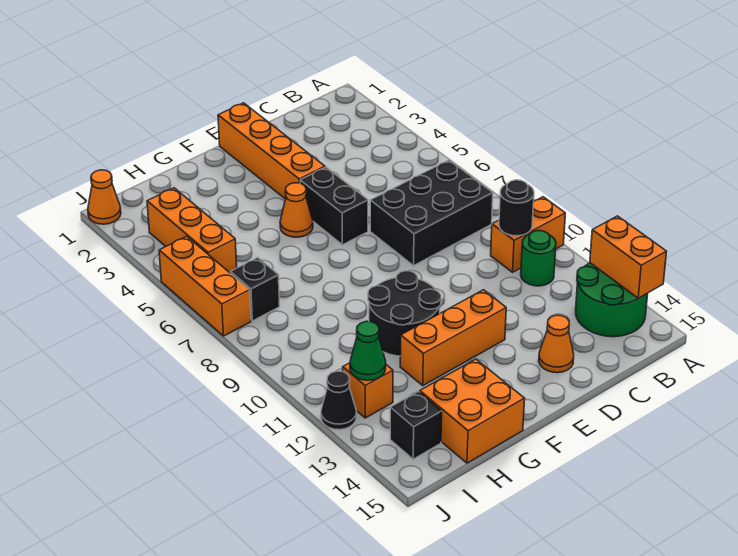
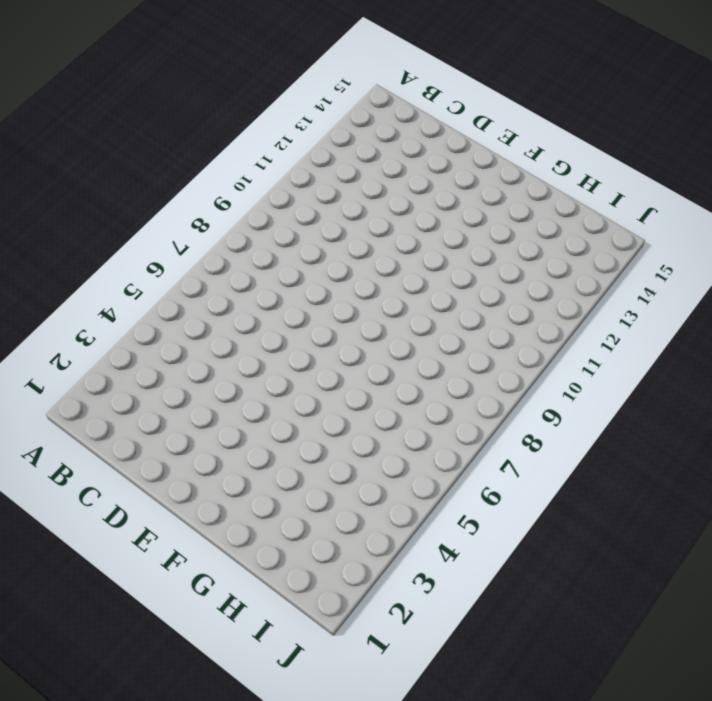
none -> orange 1x2 brick [491,197,565,272]
none -> green 2x2 round brick [576,263,648,337]
none -> black 2x3 brick [370,160,493,266]

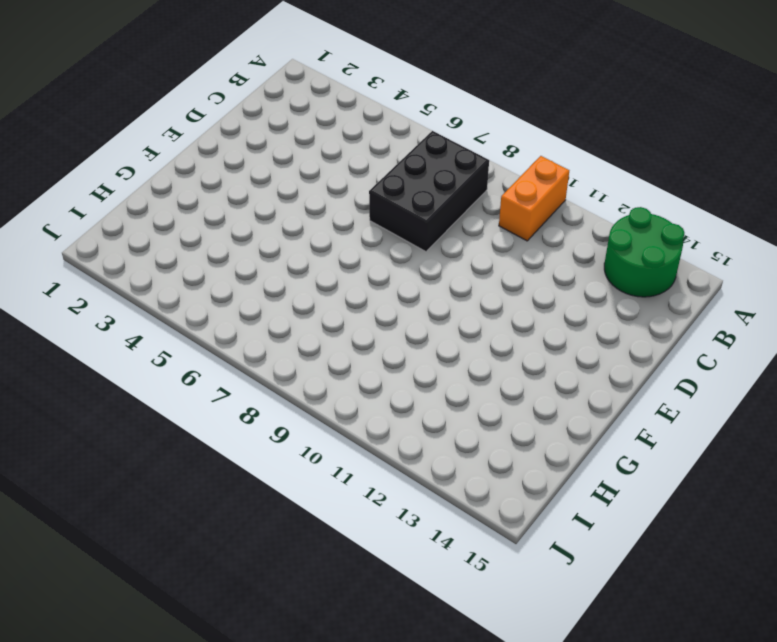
none -> green 1x1 round brick [521,231,556,286]
none -> orange 1x1 cone [539,315,574,373]
none -> orange 1x4 brick [218,103,325,199]

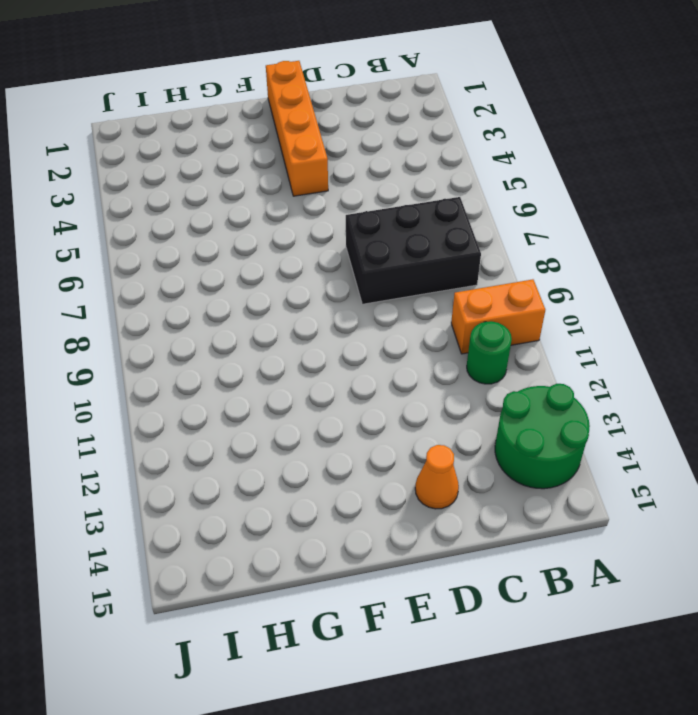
none -> black 1x2 brick [300,167,368,245]
none -> orange 1x3 brick [400,290,506,386]
none -> orange 1x1 cone [280,183,313,237]

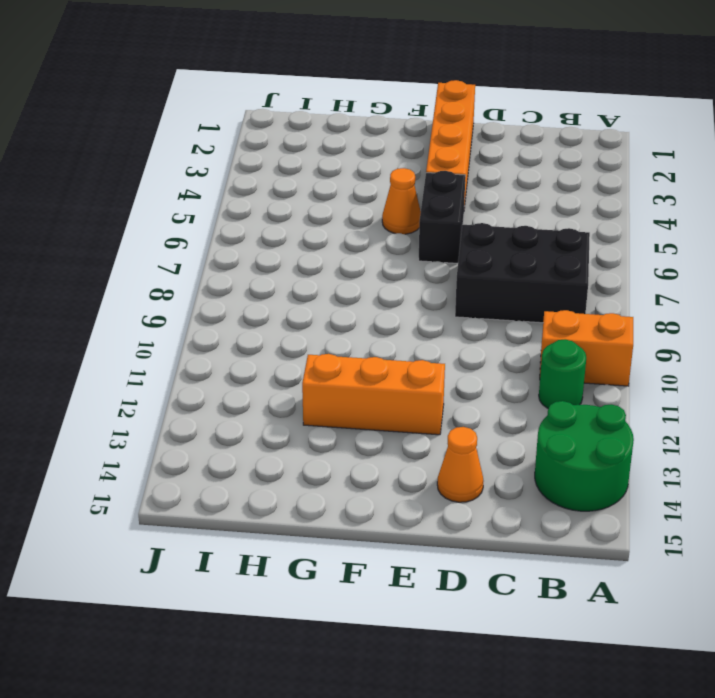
none -> black 2x2 round brick [368,271,441,356]
none -> orange 2x2 brick [420,359,525,463]
none -> orange 1x3 brick [147,188,237,273]

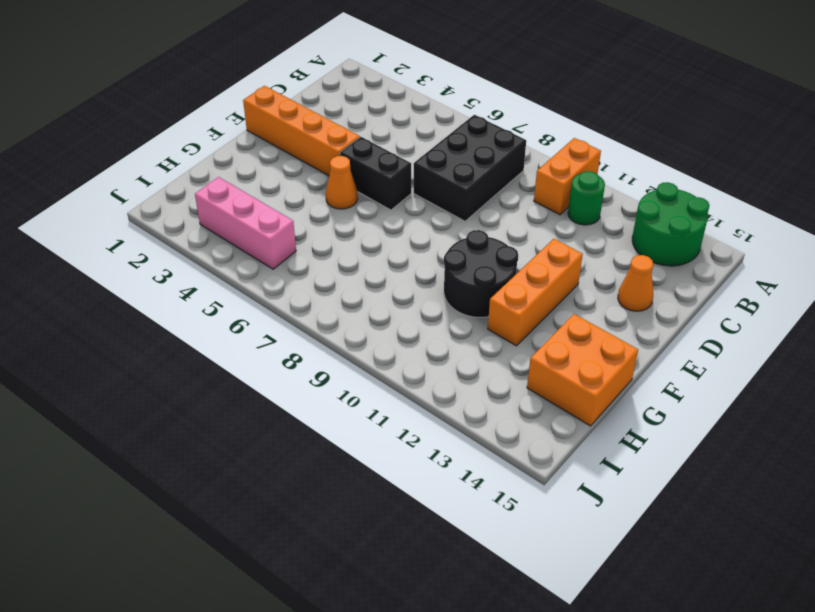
pink 1x3 brick [195,177,296,269] -> orange 1x3 brick [147,188,237,273]
none -> black 1x1 brick [230,258,280,321]
none -> orange 1x1 brick [343,363,393,418]
none -> black 1x1 brick [390,391,442,459]

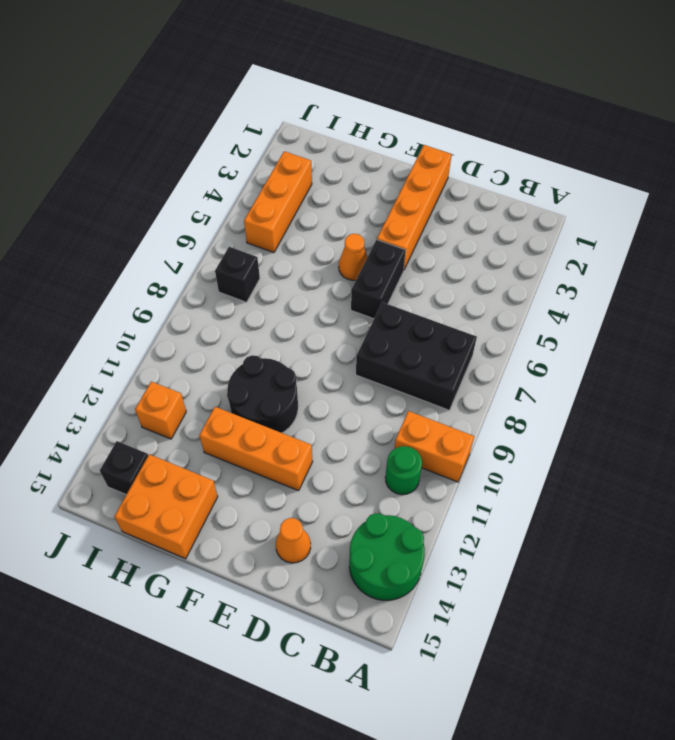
none -> orange 1x1 cone [88,170,121,224]
none -> orange 1x3 brick [159,236,251,336]
none -> black 1x1 cone [321,371,357,430]

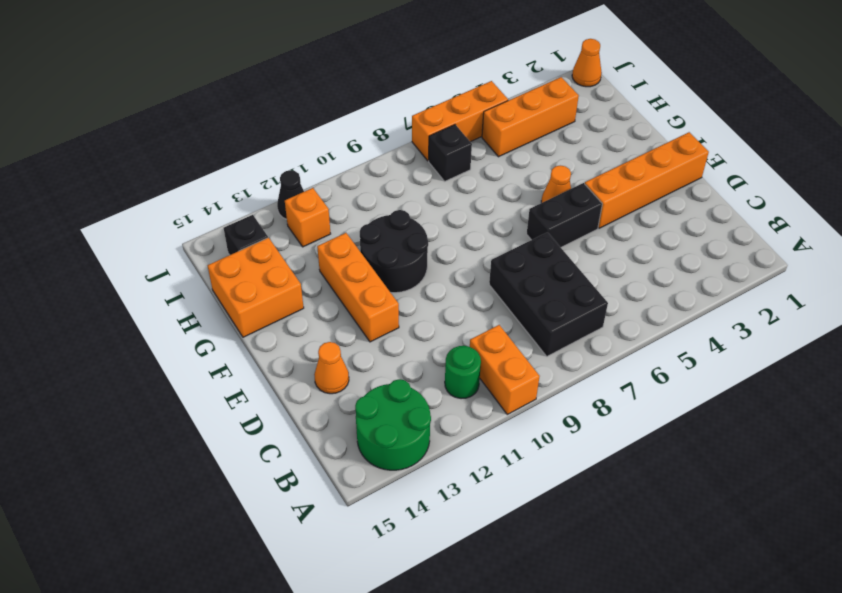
none -> orange 1x2 brick [590,216,667,298]
none -> black 1x1 round brick [499,180,534,236]
none -> green 1x1 cone [350,321,386,380]

